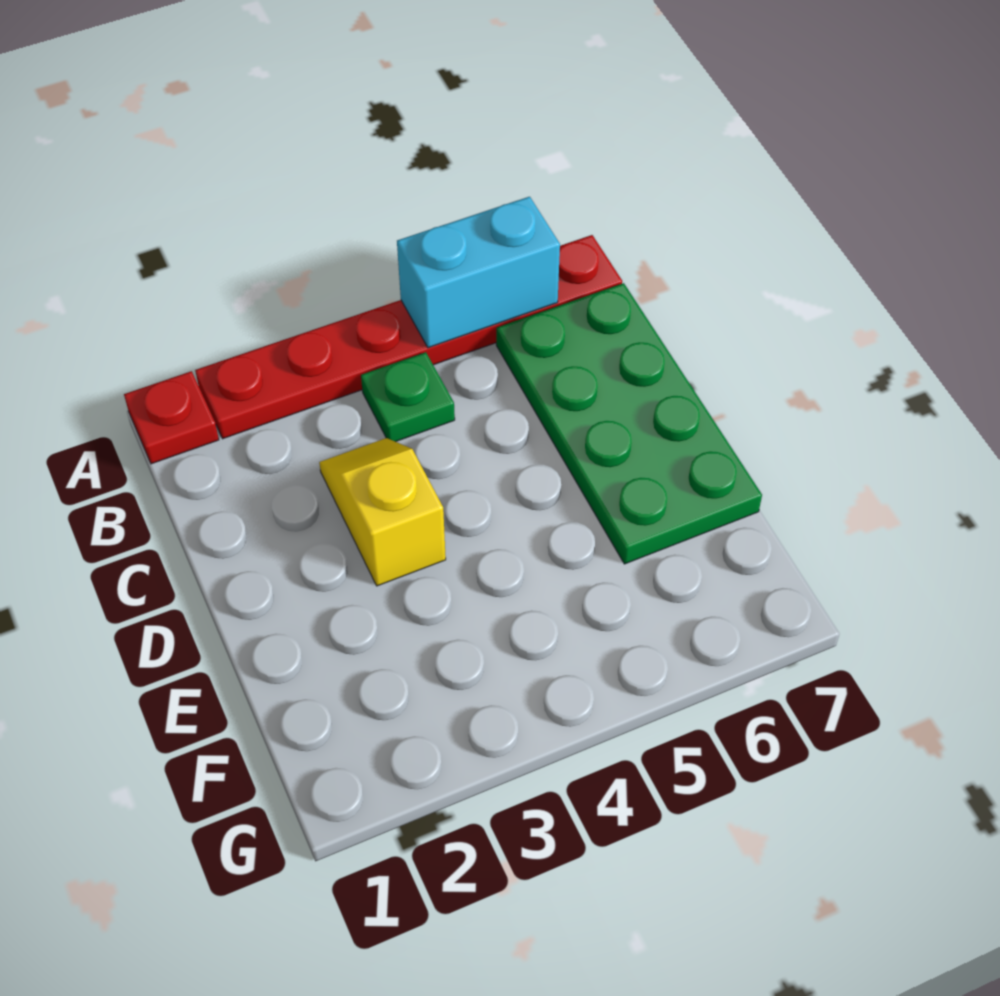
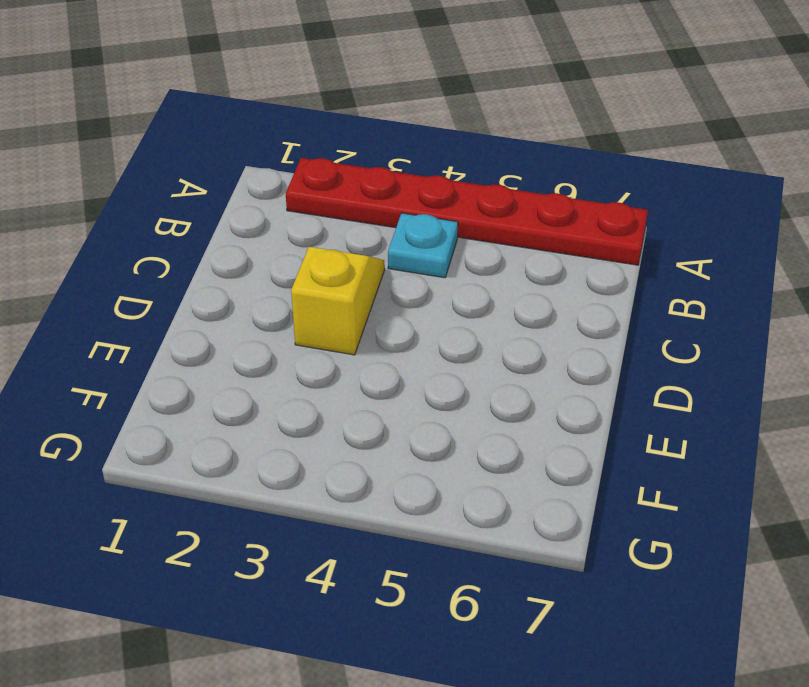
cyan 1x1 plate [388,213,458,278] -> green 1x1 plate [361,352,455,442]
none -> red 1x1 plate [124,371,219,464]
none -> green 2x4 plate [496,283,762,564]

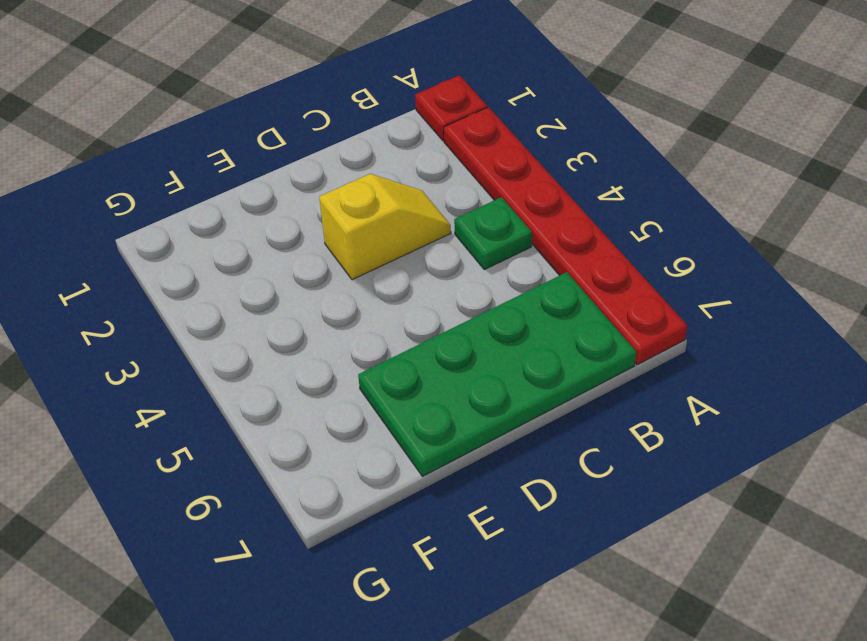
none -> cyan 1x2 brick [397,197,560,348]

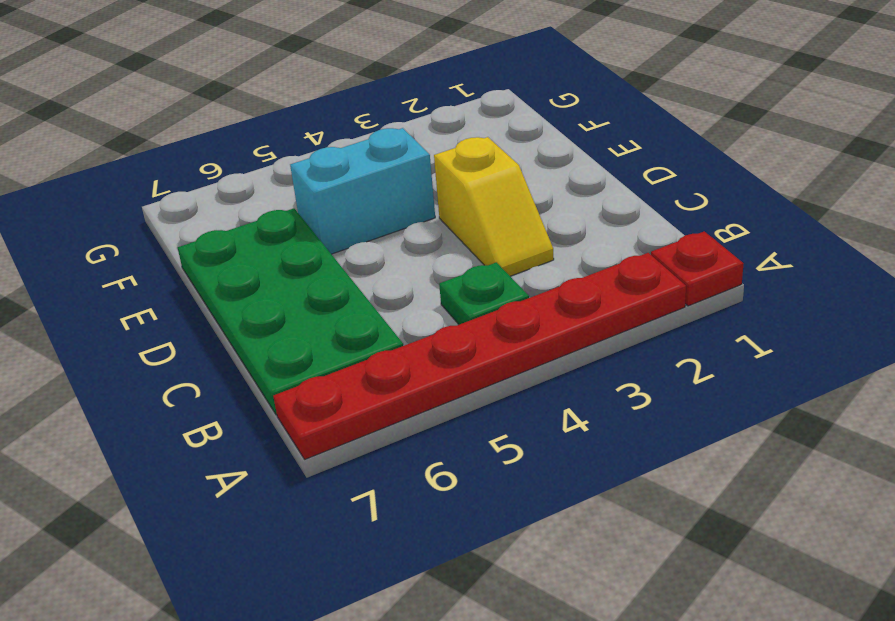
cyan 1x2 brick [290,128,435,254] -> cyan 1x2 brick moved to [397,197,560,348]

